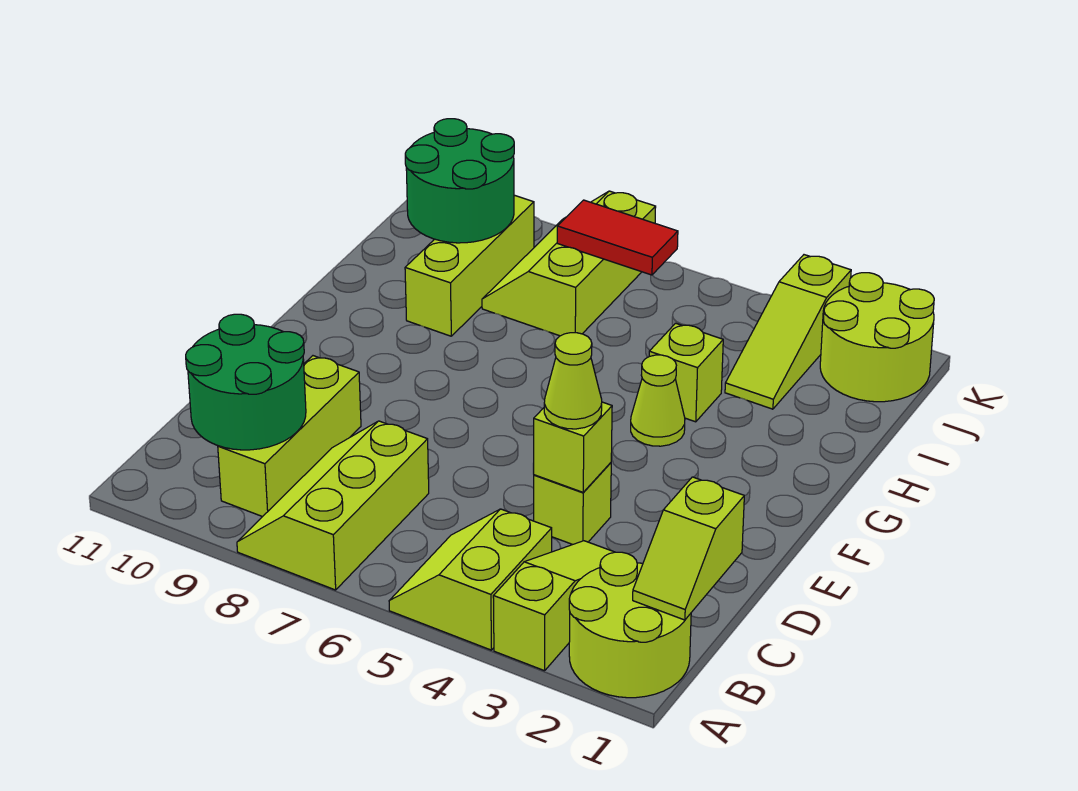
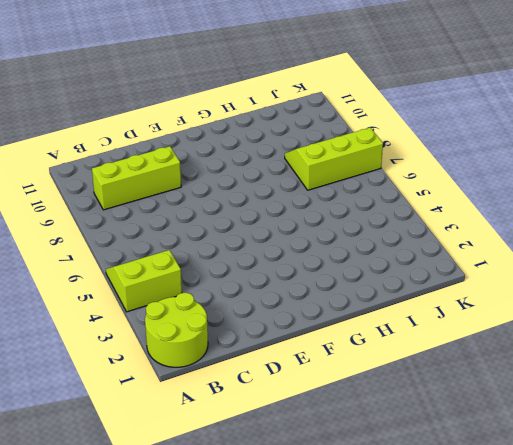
none -> lime 1x3 slope [493,541,614,671]
none -> lime 2x3 slope [237,421,429,590]
none -> lime 1x1 brick [534,463,611,545]

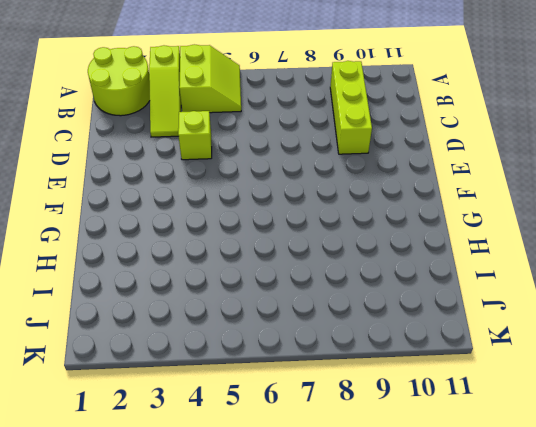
none -> lime 2x3 slope [237,421,429,590]
none -> lime 1x1 cone [631,355,685,446]
none -> lime 1x1 brick [649,323,723,422]

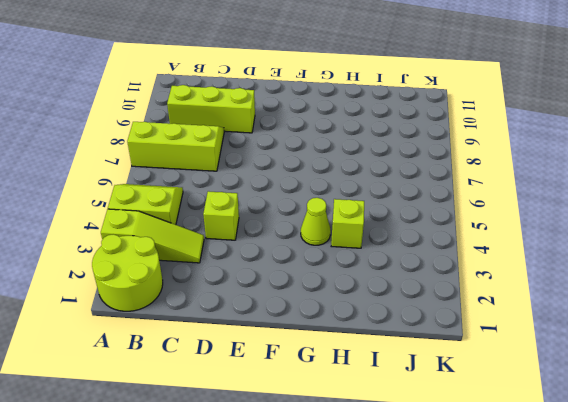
none -> lime 1x3 brick [405,195,534,336]
none -> lime 1x3 slope [725,255,851,409]
none -> lime 2x3 slope [482,191,656,336]

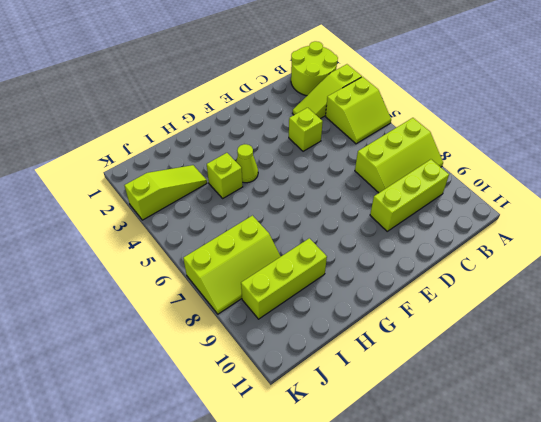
none -> lime 2x2 round brick [820,273,934,402]
none -> lime 1x2 slope [633,477,744,620]
none -> green 2x2 round brick [186,314,306,450]

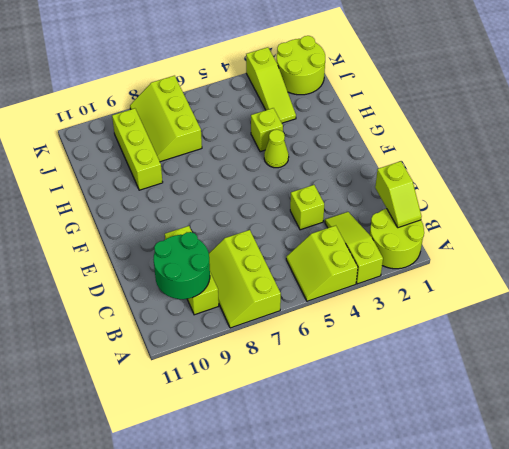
none -> lime 1x1 brick [533,402,612,492]
none -> green 2x2 round brick [405,119,514,243]
none -> red 1x2 tile [557,200,678,275]

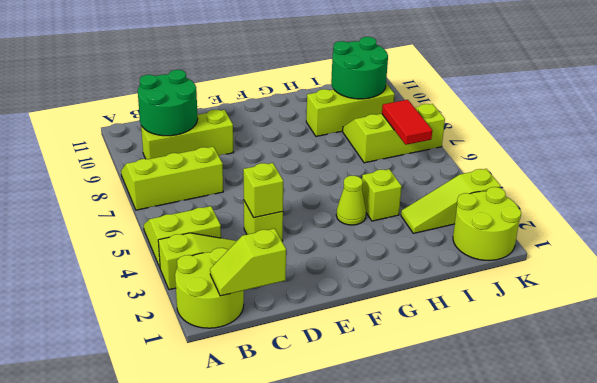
none -> lime 1x1 cone [544,333,602,429]

